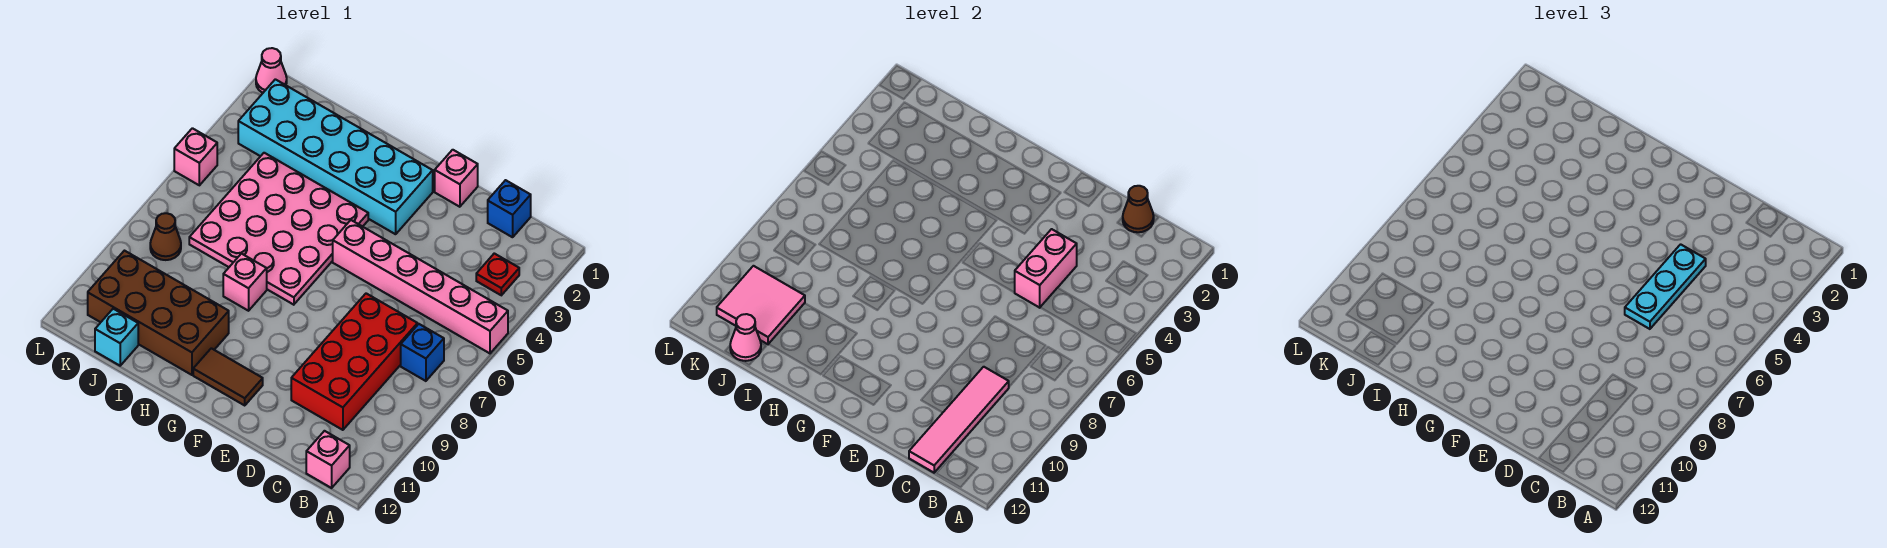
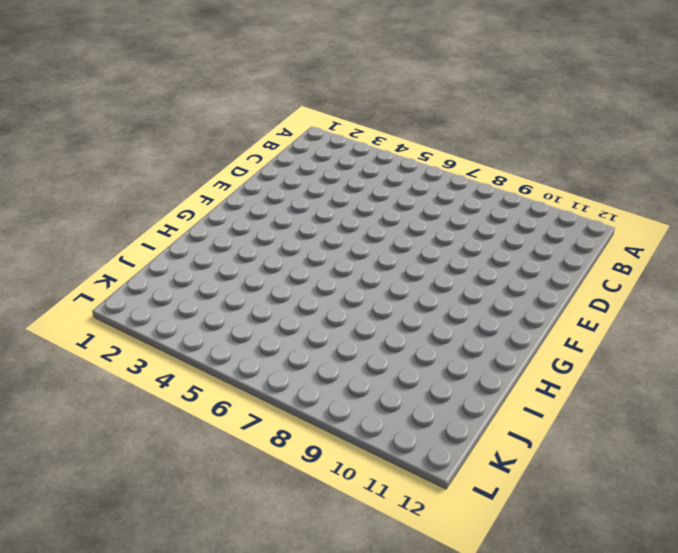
none -> pink 1x6 brick [333,220,508,353]
none -> red 1x1 plate [476,253,519,295]
none -> blue 1x1 brick [401,324,444,381]

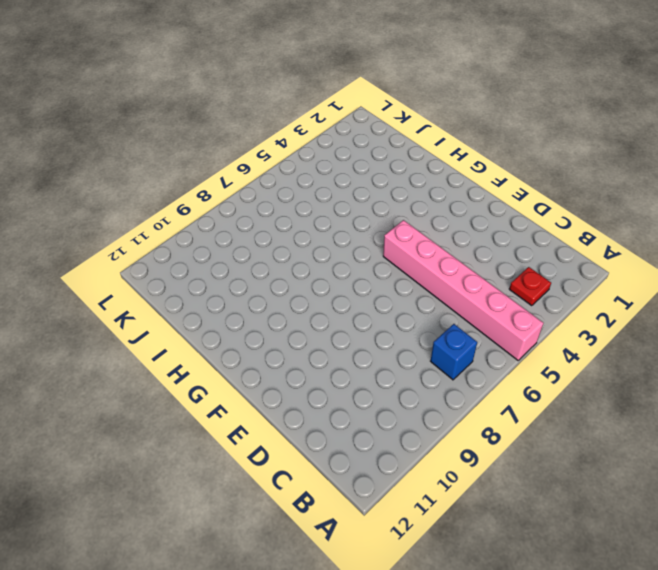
none -> pink 1x1 brick [306,431,350,488]
none -> blue 1x1 brick [488,180,531,237]
none -> red 2x4 brick [291,293,417,430]

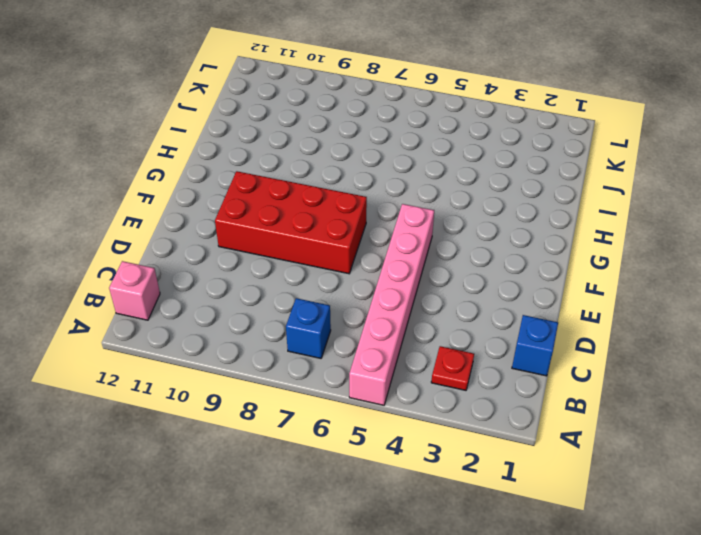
red 2x4 brick [215,171,367,274] -> red 2x4 brick moved to [291,293,417,430]
none -> pink 1x1 brick [435,150,478,207]
none -> cyan 2x6 brick [238,79,433,234]
none -> brown 1x2 tile [193,348,263,405]

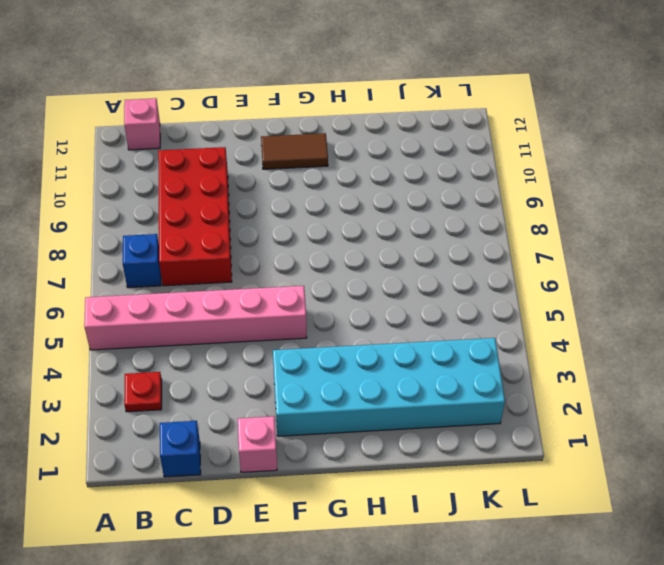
none -> pink 4x4 plate [189,153,368,305]
none -> pink 1x1 brick [223,254,267,311]
none -> brown 2x4 brick [88,251,229,375]

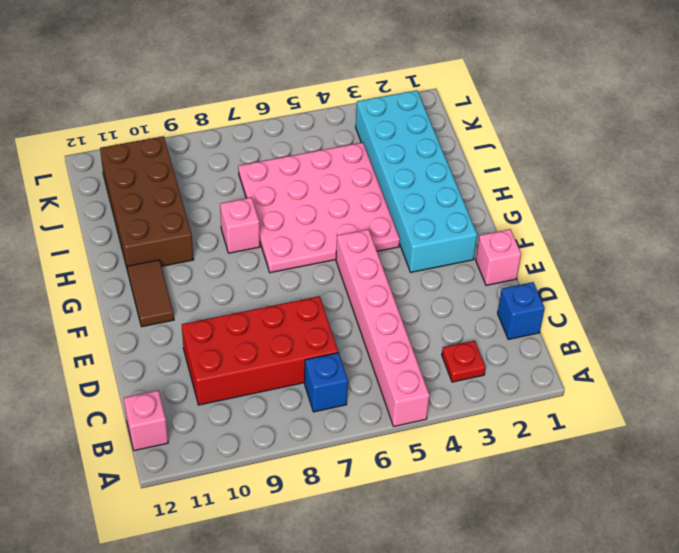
none -> cyan 1x1 brick [95,309,138,366]
none -> brown 1x1 cone [150,213,181,260]
none -> pink 1x1 cone [256,48,287,93]

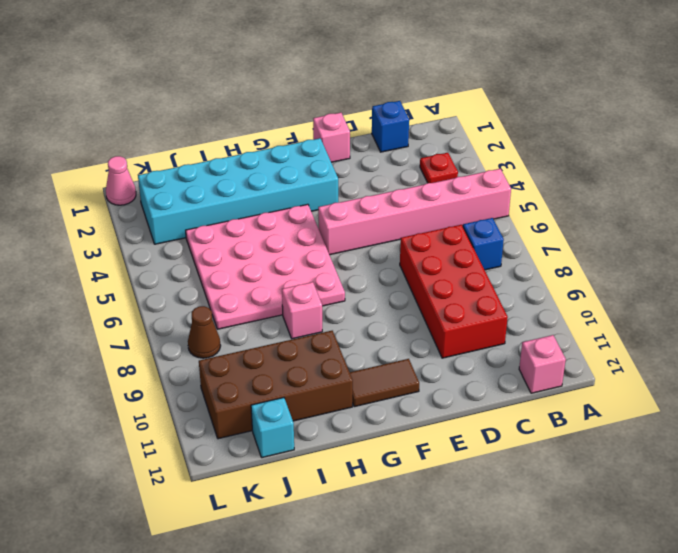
none -> pink 1x1 brick [174,128,217,185]
none -> brown 1x1 cone [1123,186,1154,232]
none -> pink 1x4 tile [909,367,1009,473]

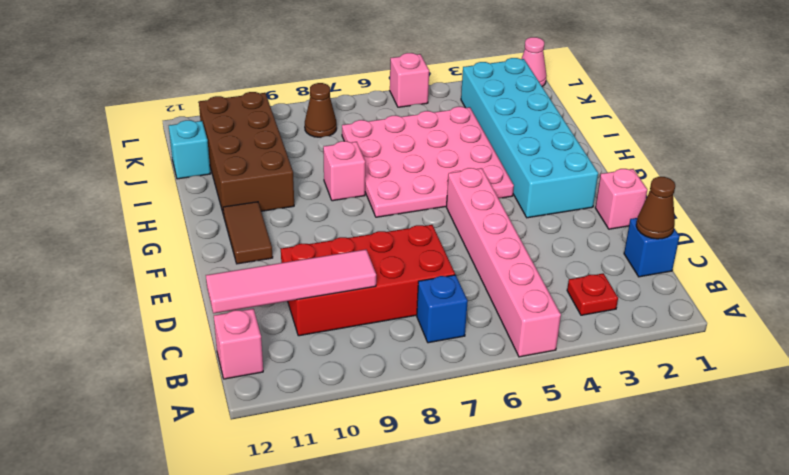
none -> pink 1x2 brick [1015,229,1077,308]
none -> pink 2x2 tile [717,266,805,344]
none -> pink 1x1 cone [730,314,761,361]

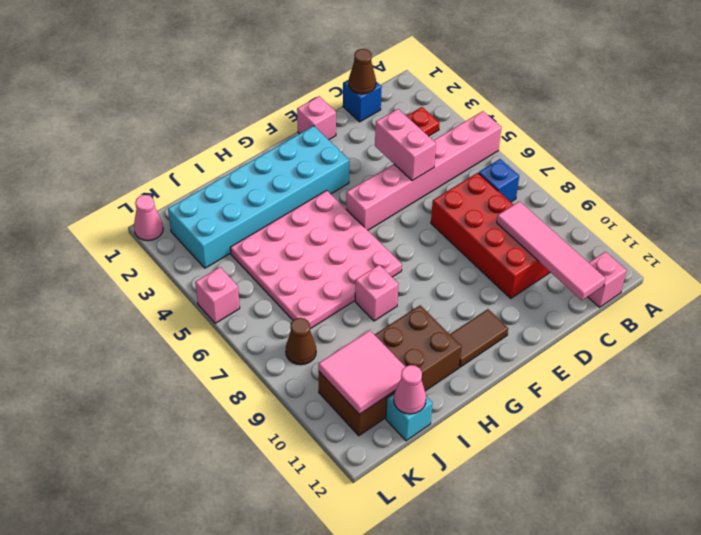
none -> cyan 1x3 plate [1625,244,1706,329]

